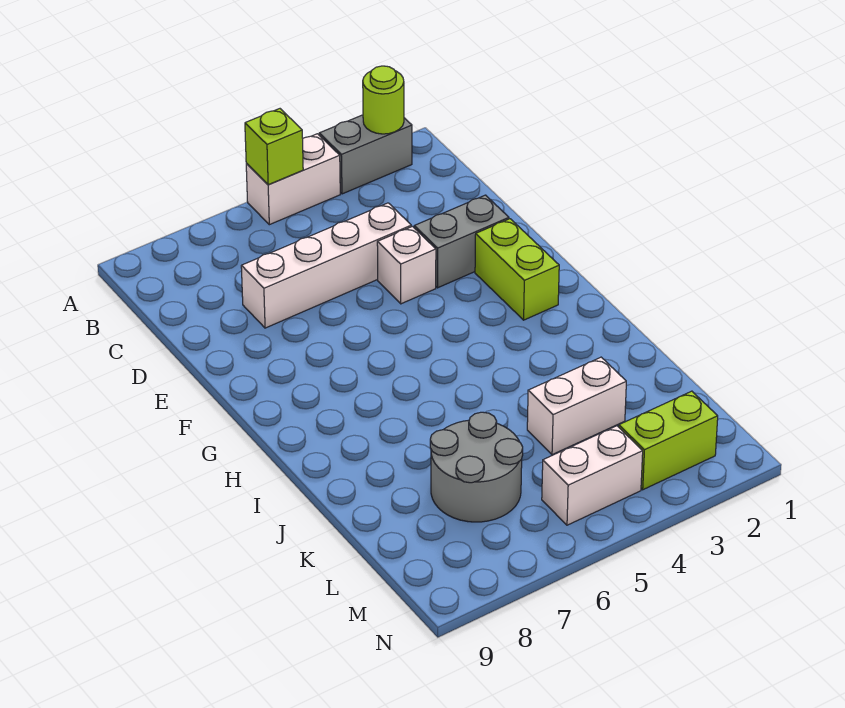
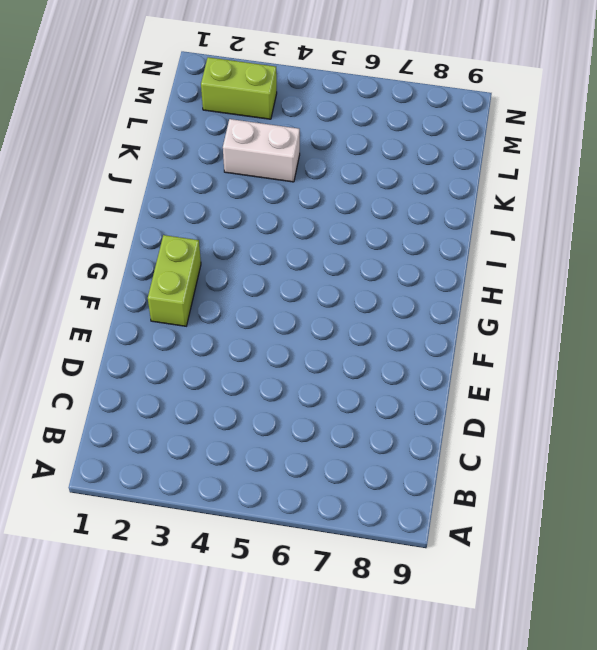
none -> grey 1x2 brick [319,115,412,194]
none -> white 1x2 brick [246,134,340,225]
none -> white 1x4 brick [241,203,411,328]

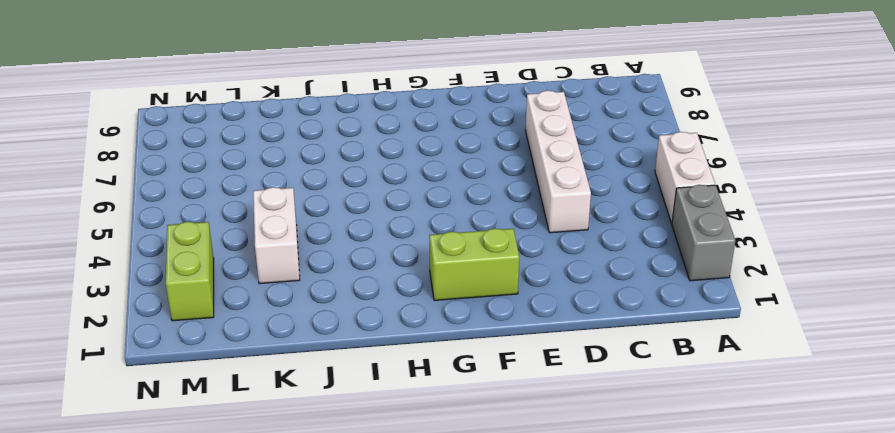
none -> grey 1x2 brick [414,195,509,288]
none -> white 1x1 brick [377,226,436,304]
none -> grey 2x2 round brick [430,412,523,522]

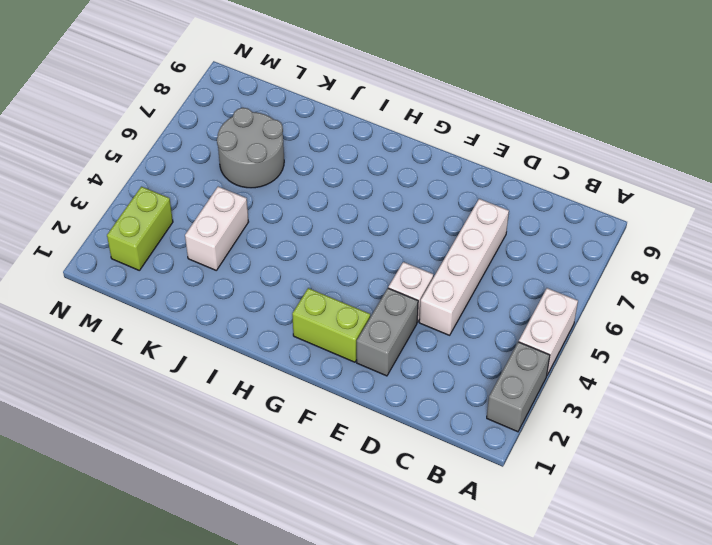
none -> white 1x2 brick [542,426,643,525]
none -> lime 1x1 round brick [363,66,404,134]
none -> lime 1x1 brick [245,109,303,185]

